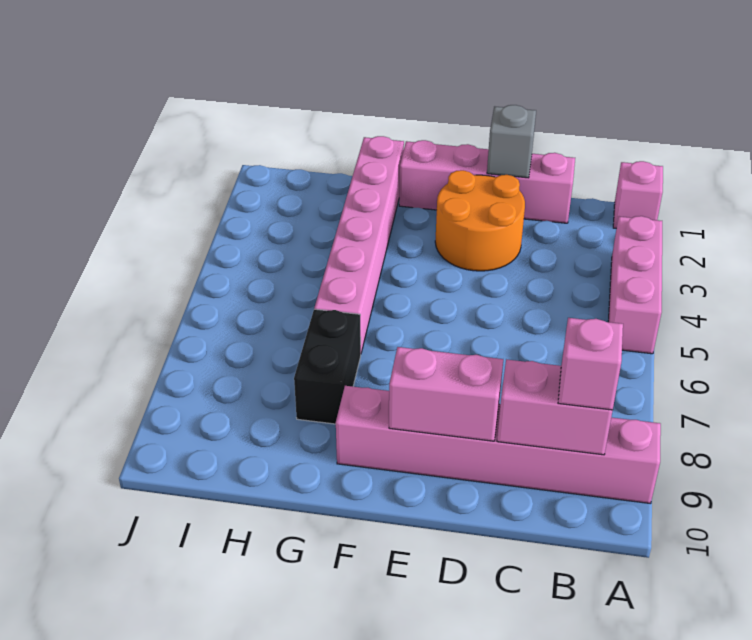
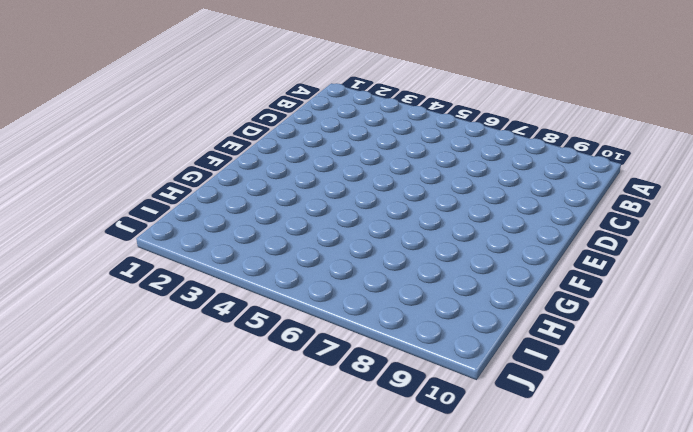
none -> pink 1x1 brick [613,161,663,228]
none -> pink 1x3 brick [608,216,662,354]

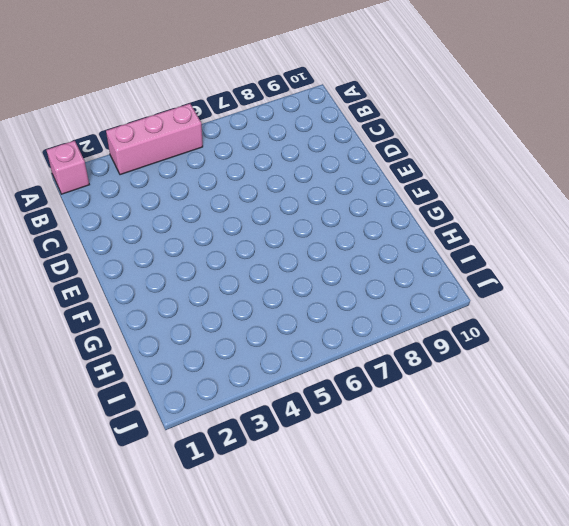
none -> pink 1x6 brick [336,386,661,504]
none -> pink 1x4 brick [399,140,575,223]

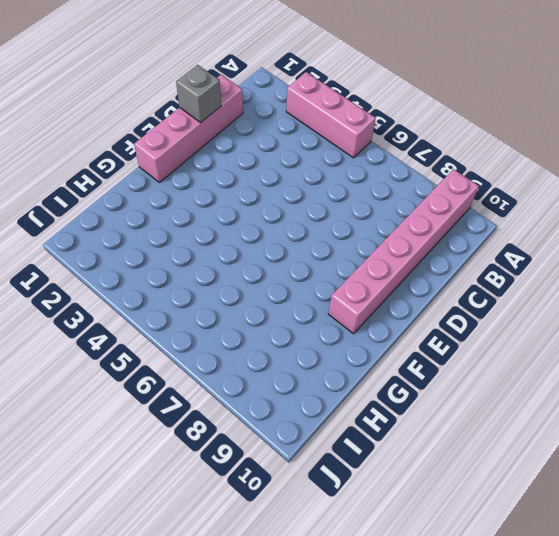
none -> pink 1x1 brick [613,161,663,228]
none -> orange 2x2 round brick [435,170,525,271]

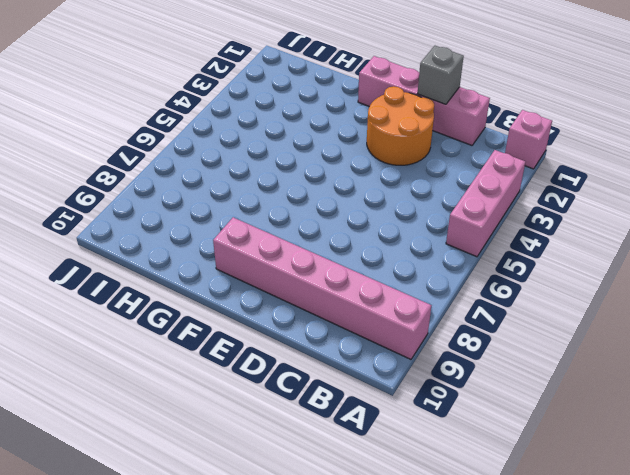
none -> pink 1x6 brick [314,136,404,353]
none -> black 1x2 brick [294,309,361,424]

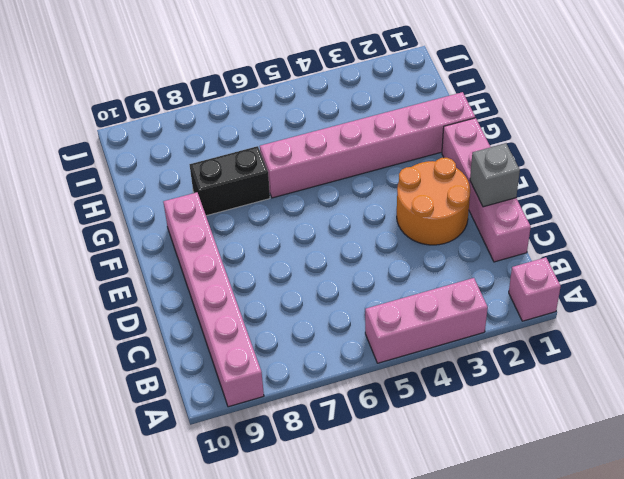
none -> pink 1x2 brick [497,359,613,455]
none -> pink 1x2 brick [389,347,503,441]

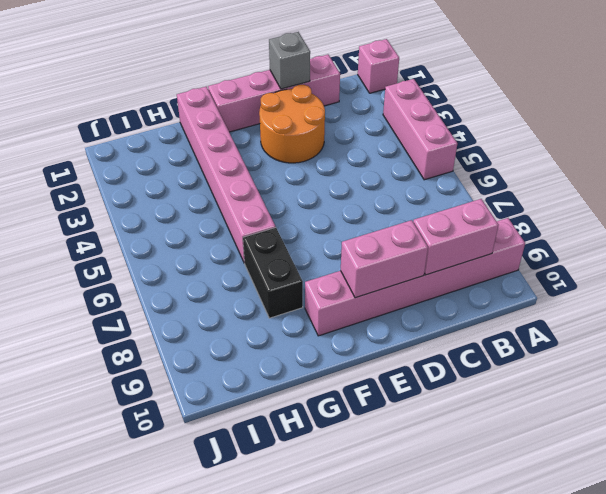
none -> pink 1x1 brick [558,318,623,410]

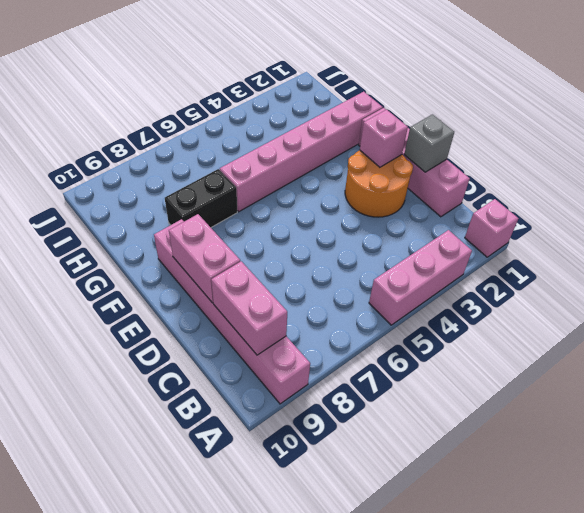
pink 1x1 brick [360,110,408,167] -> pink 1x1 brick moved to [558,318,623,410]

